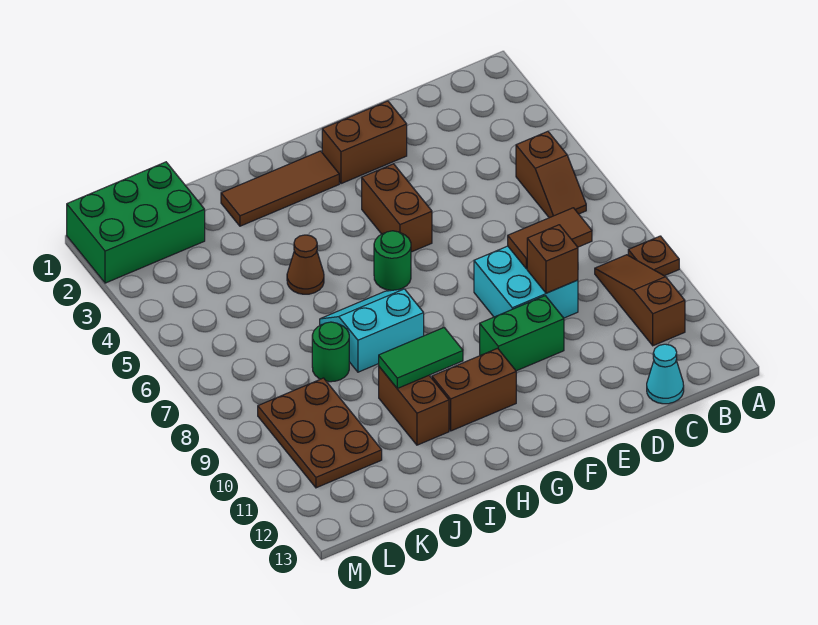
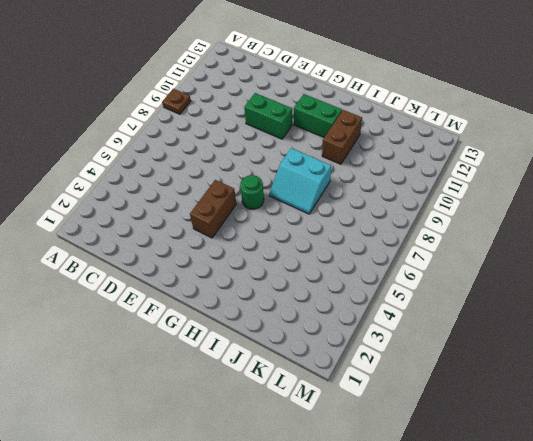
green 1x2 brick [294,94,342,137] -> brown 1x2 brick [432,348,516,431]
none -> brown 1x2 slope [516,131,586,218]
none -> brown 1x3 slope [595,255,685,346]
none -> cyan 1x1 cone [647,344,684,404]

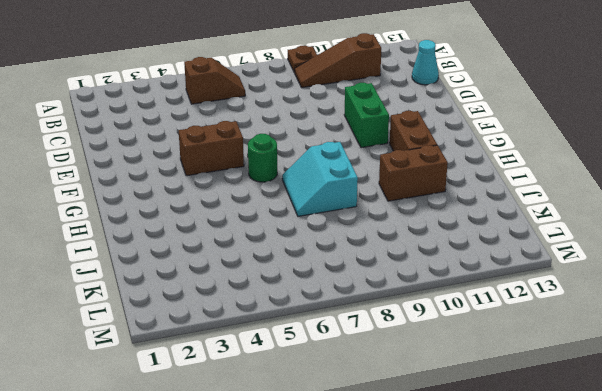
none -> cyan 2x2 brick [474,246,578,318]
none -> brown 1x2 brick [322,101,407,184]
none -> brown 1x3 tile [221,151,339,226]

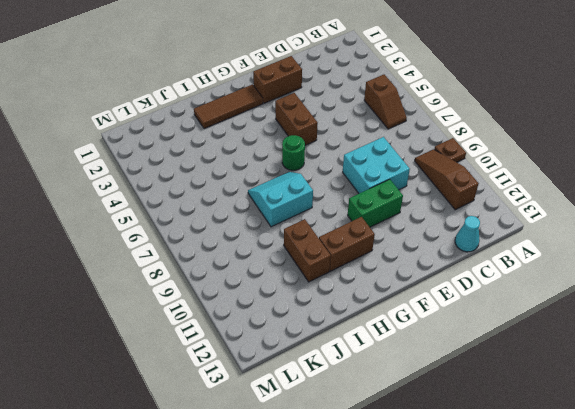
none -> brown 1x1 cone [287,235,324,294]
none -> green 1x1 round brick [312,322,349,382]
none -> green 2x3 brick [67,162,205,283]

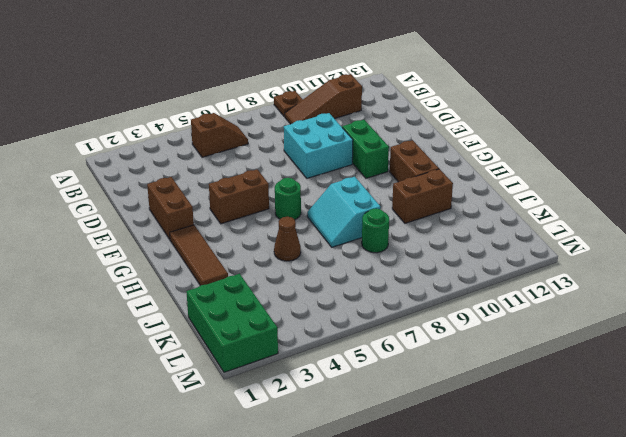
none -> cyan 1x1 cone [647,344,684,404]
none -> brown 2x3 plate [258,378,382,488]
none -> brown 1x2 tile [508,208,592,269]

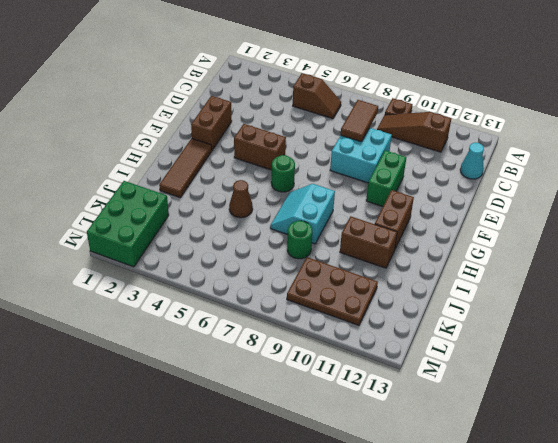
none -> brown 1x1 brick [527,225,578,293]
none -> green 1x2 tile [379,328,463,388]

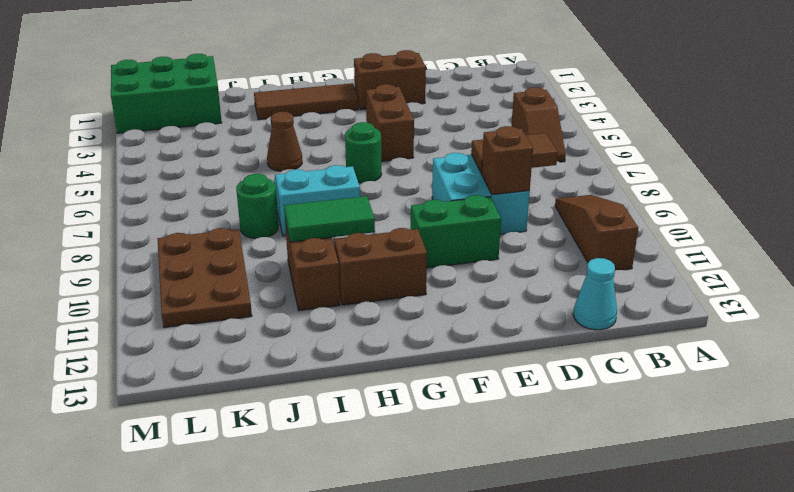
none -> brown 1x1 plate [628,236,679,276]

